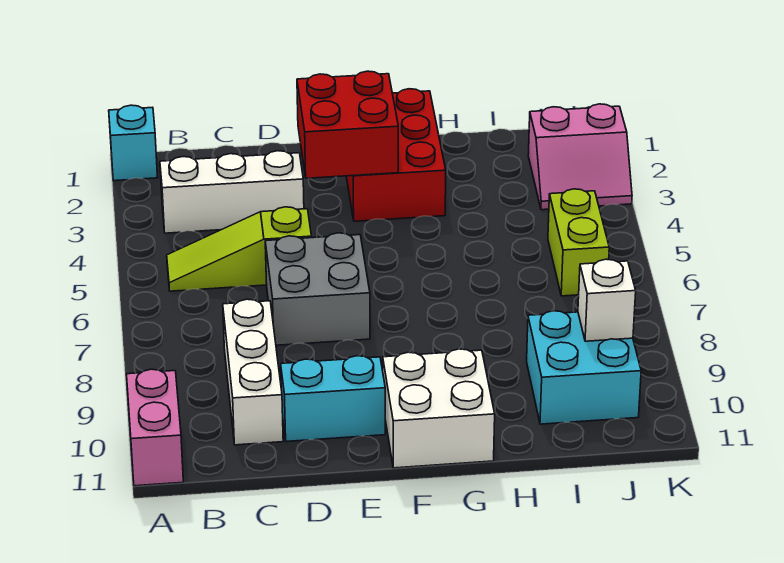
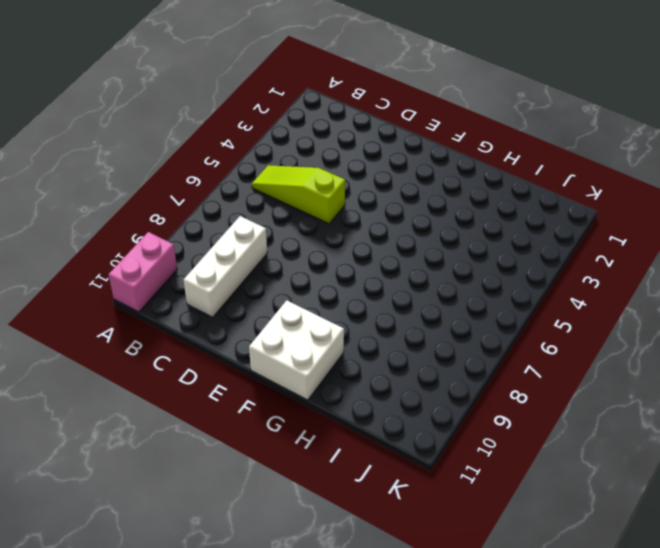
none -> cyan 1x1 brick [109,105,158,181]
none -> white 1x3 brick [160,151,304,233]
none -> grey 2x2 brick [265,233,370,345]

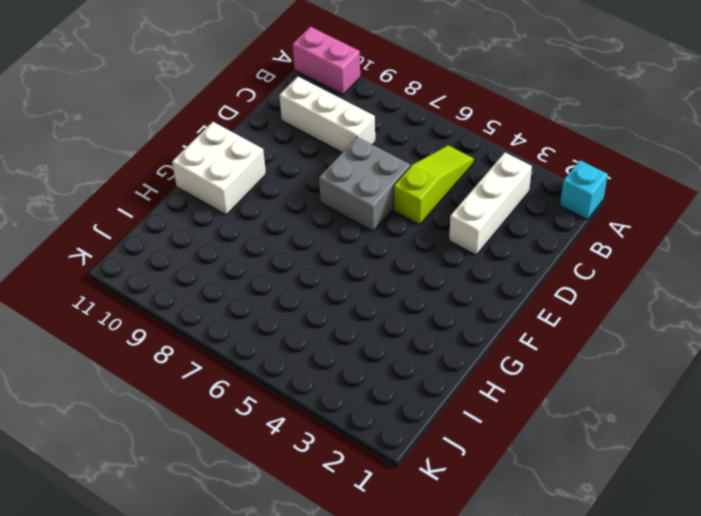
none -> cyan 1x2 brick [281,356,385,442]
none -> red 2x3 brick [346,89,446,221]
none -> cyan 2x2 brick [527,311,641,424]

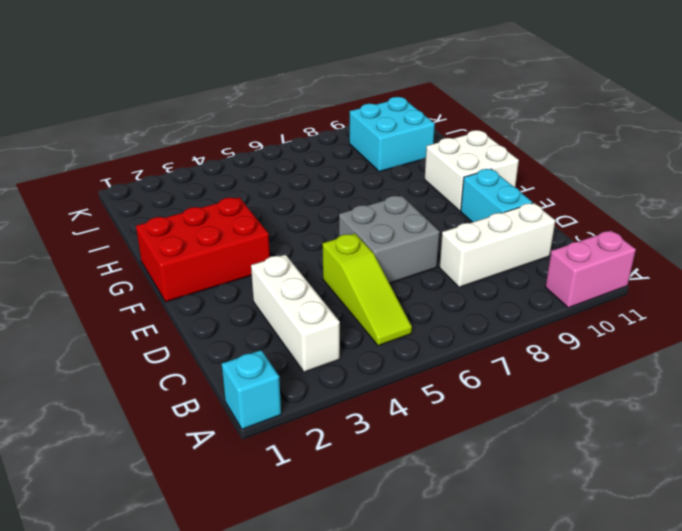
none -> pink 2x2 slope [528,104,632,210]
none -> lime 1x2 brick [548,189,609,296]
none -> red 2x2 brick [297,71,398,178]

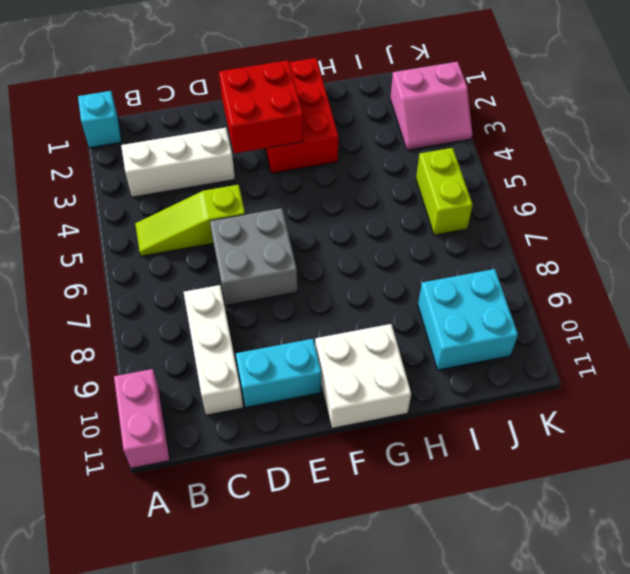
none -> white 1x1 brick [578,259,636,341]

